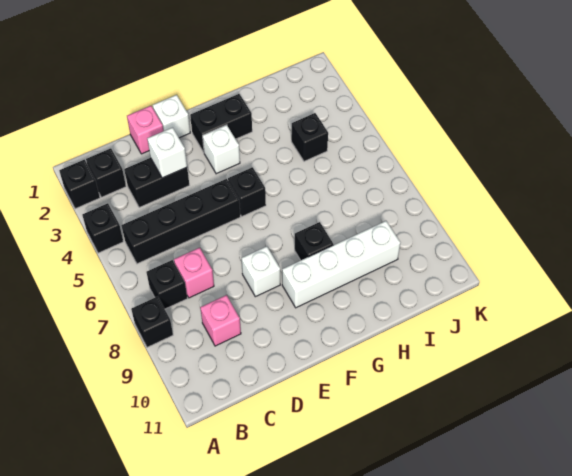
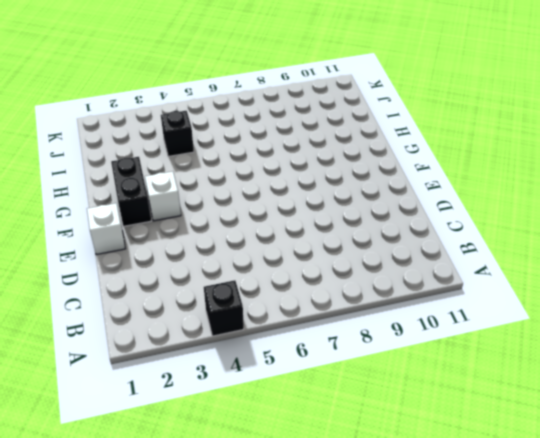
none -> black 1x1 brick [59,160,100,209]
none -> black 1x1 brick [131,296,173,347]
none -> black 1x1 brick [86,148,126,197]

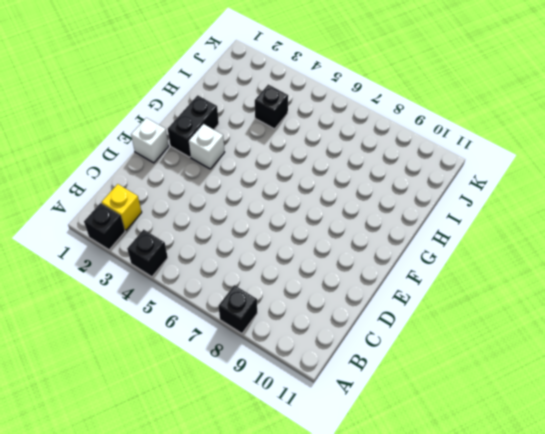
yellow 1x1 brick [102,184,142,230] -> black 1x1 brick [86,148,126,197]
none -> black 1x4 brick [121,179,240,264]
none -> black 1x1 brick [147,260,187,309]
none -> black 1x2 brick [124,158,189,208]

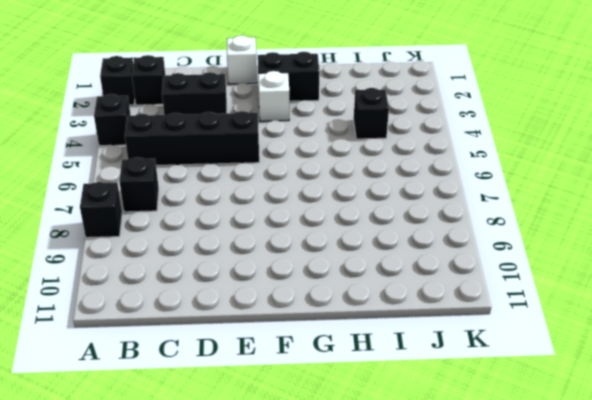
none -> pink 1x1 brick [174,248,214,298]
none -> pink 1x1 brick [200,295,241,346]
none -> pink 1x1 brick [127,106,163,154]

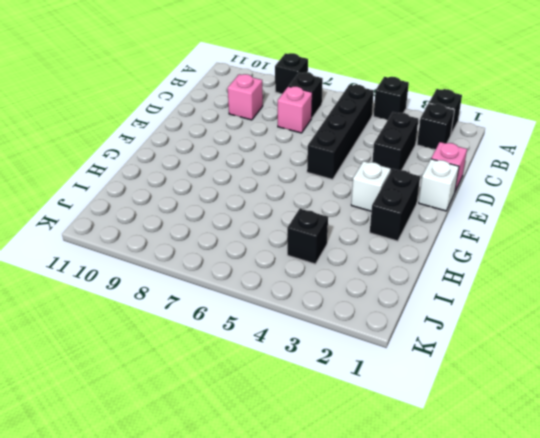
none -> white 1x1 brick [242,246,280,297]
none -> black 1x1 brick [228,167,266,216]
none -> white 1x4 brick [282,221,400,308]

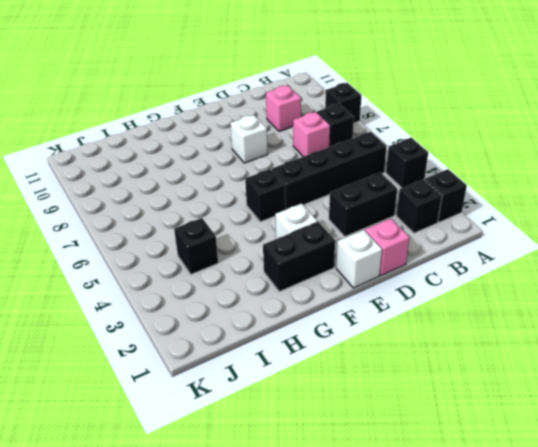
none -> white 1x4 brick [282,221,400,308]
none -> black 1x1 brick [295,222,333,260]
none -> white 1x1 brick [147,128,187,178]

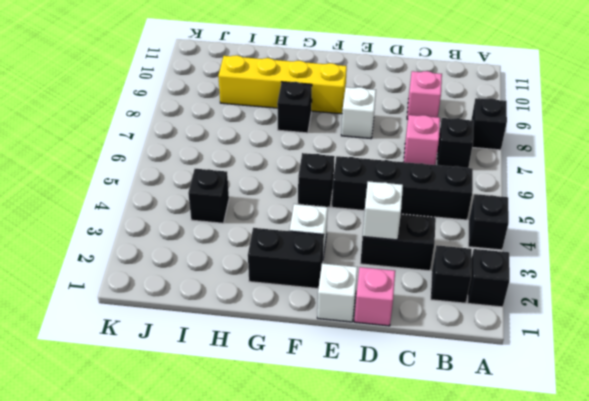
yellow 1x4 brick [218,55,347,114] -> white 1x4 brick [282,221,400,308]

